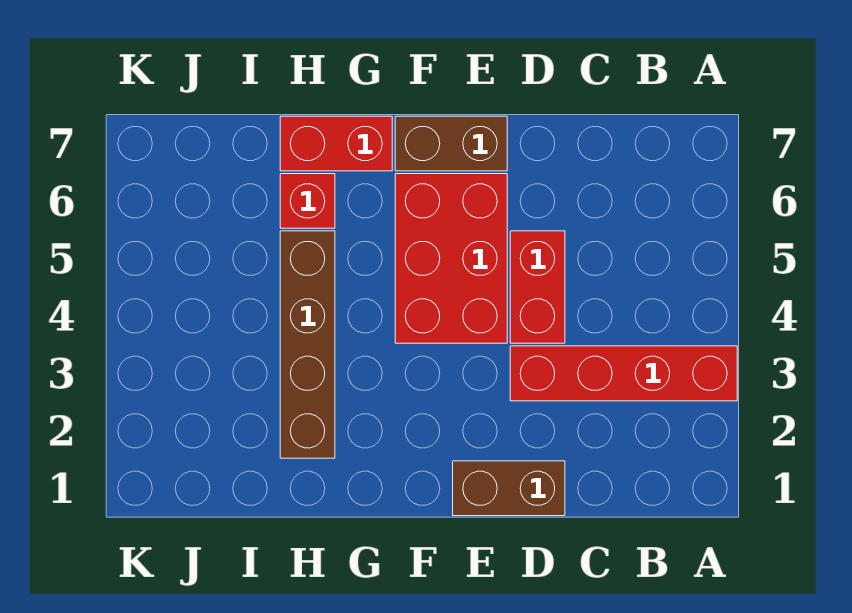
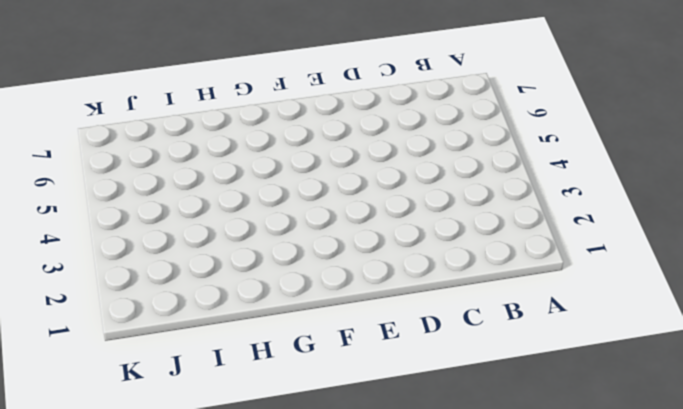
none -> red 1x4 brick [510,346,737,401]
none -> brown 1x2 brick [453,461,565,516]

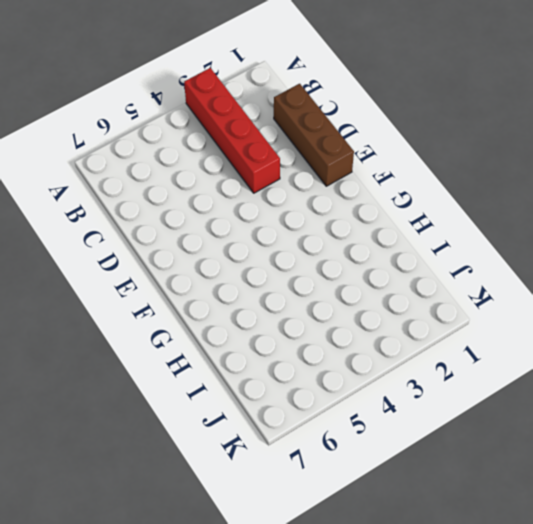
brown 1x3 brick [274,84,354,186] -> brown 1x2 brick [453,461,565,516]
none -> red 1x2 brick [510,231,565,343]
none -> red 2x3 brick [395,174,507,343]

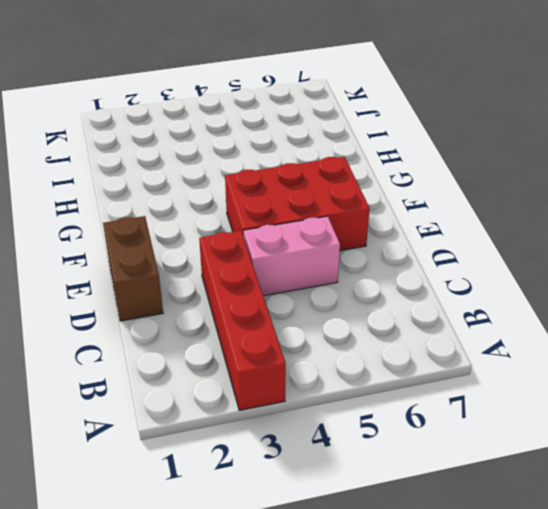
pink 1x2 brick [244,216,340,296] -> red 1x2 brick [510,231,565,343]
none -> brown 1x2 brick [395,116,507,171]
none -> red 1x2 brick [280,116,392,171]

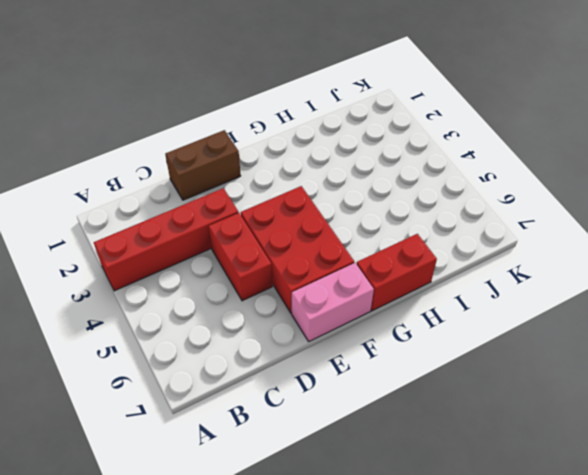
pink 1x2 brick [292,263,374,341] -> brown 1x2 brick [395,116,507,171]
none -> brown 1x4 brick [280,231,335,458]
none -> red 1x1 brick [280,174,335,228]

